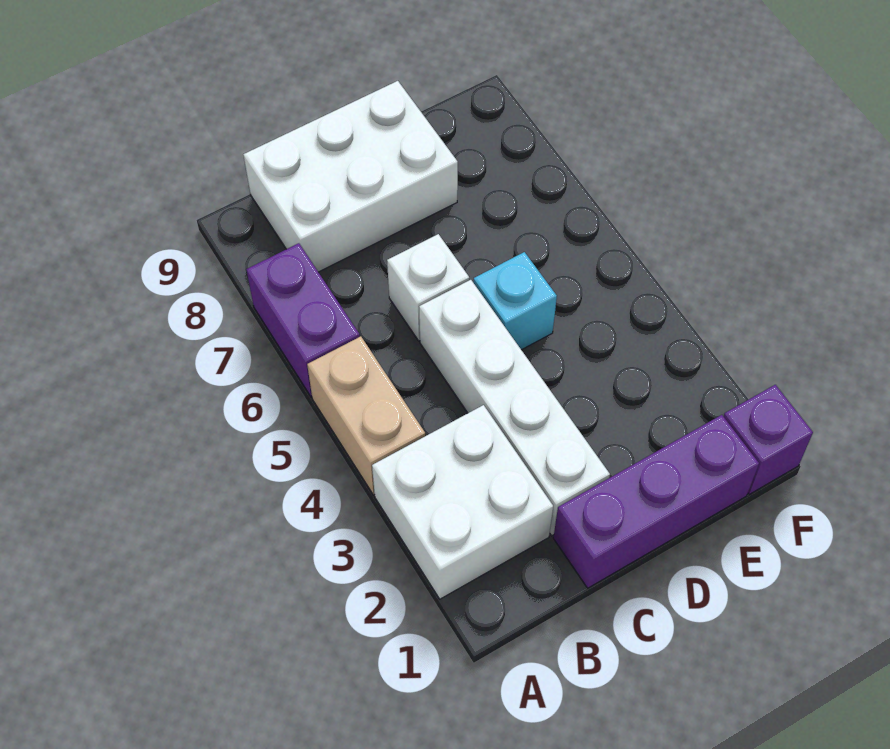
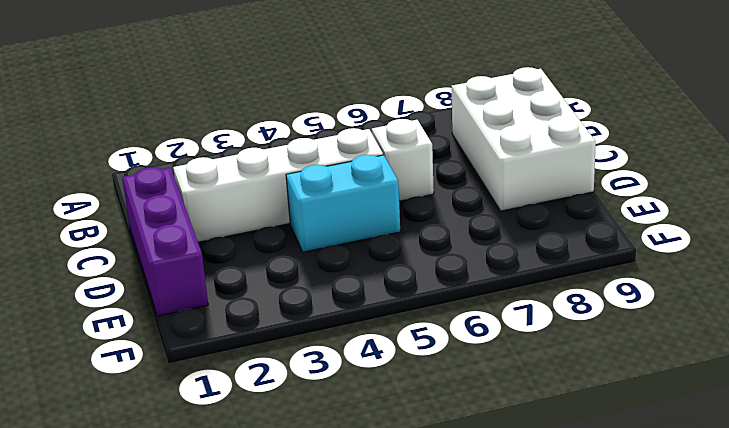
cyan 1x2 brick [286,155,400,252] -> cyan 1x1 brick [473,252,557,350]
none -> white 2x2 brick [372,405,553,599]
none -> tan 1x2 brick [307,336,425,495]

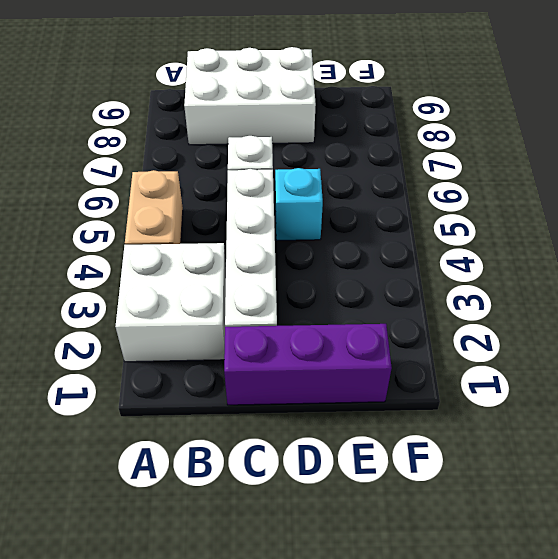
none -> purple 1x2 brick [246,243,360,397]
none -> purple 1x1 brick [723,385,813,494]

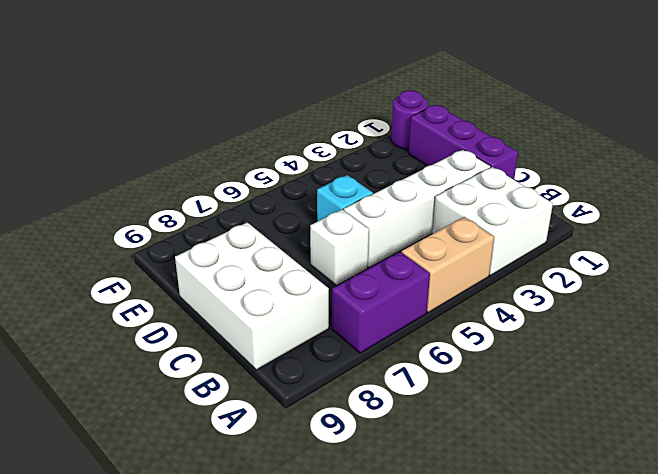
purple 1x1 round brick [391,91,428,149] -> purple 1x1 brick [723,385,813,494]

